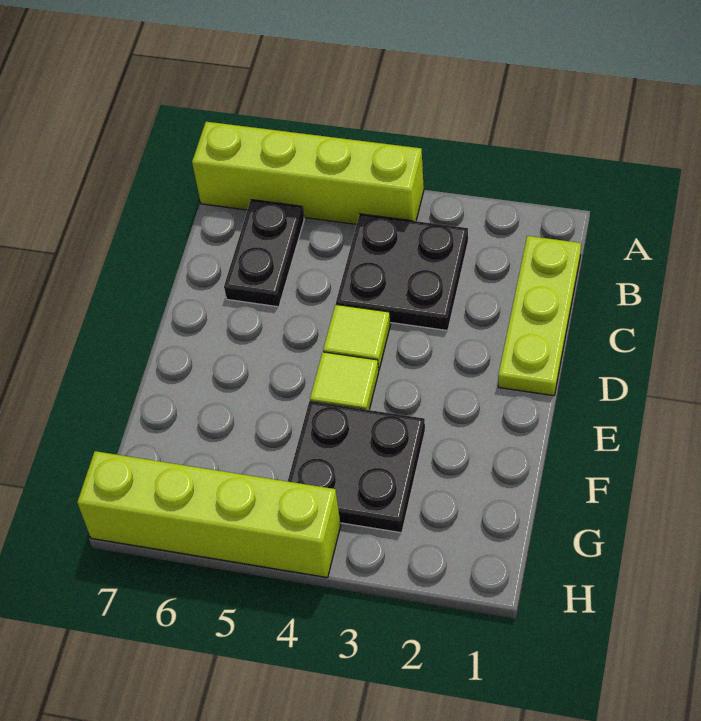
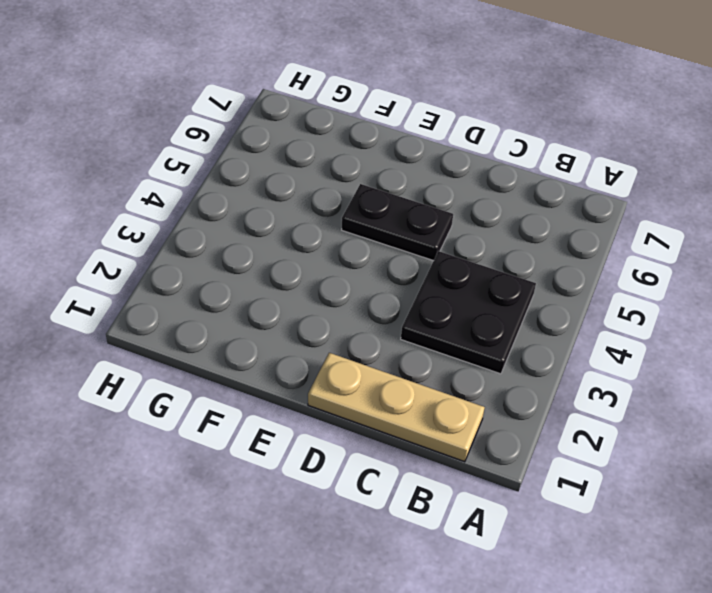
tan 1x3 plate [308,353,485,462] -> lime 1x3 plate [498,236,581,396]
black 1x2 plate [342,184,453,261] -> black 1x2 plate moved to [224,200,304,307]
none -> lime 1x4 brick [192,122,424,224]
none -> lime 1x1 tile [323,304,390,370]

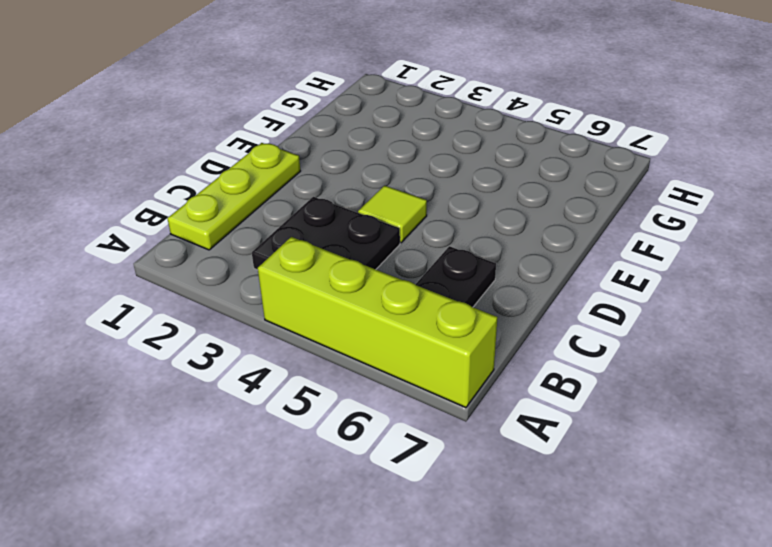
none -> lime 1x1 tile [310,352,379,410]
none -> black 2x2 plate [288,401,425,533]

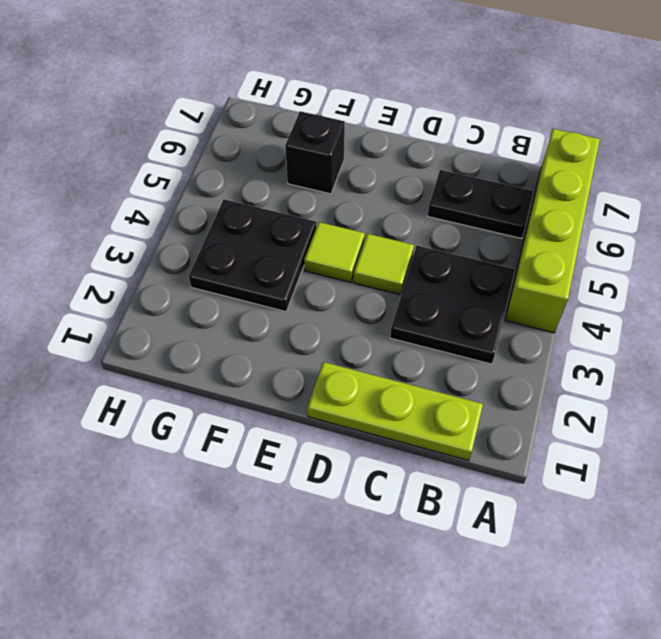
black 1x1 brick [285,111,345,194] -> none
none -> lime 1x4 brick [77,451,341,578]

